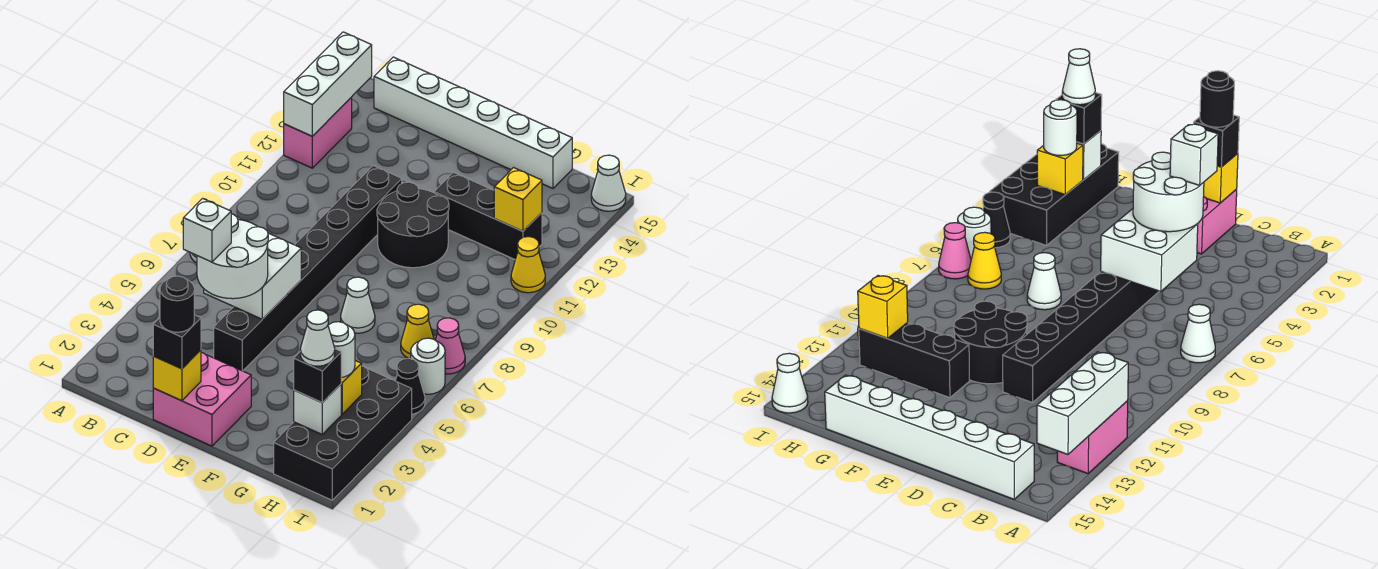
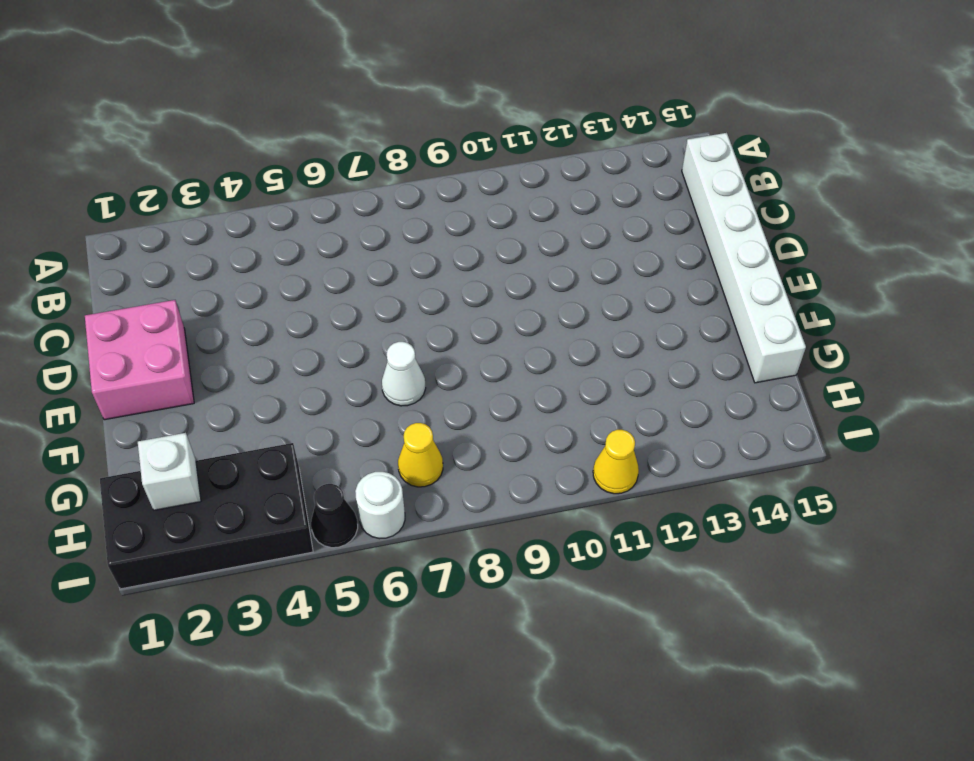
none -> white 1x1 cone [1181,304,1215,363]
none -> pink 1x2 brick [284,97,352,168]
none -> black 1x8 brick [214,166,402,371]

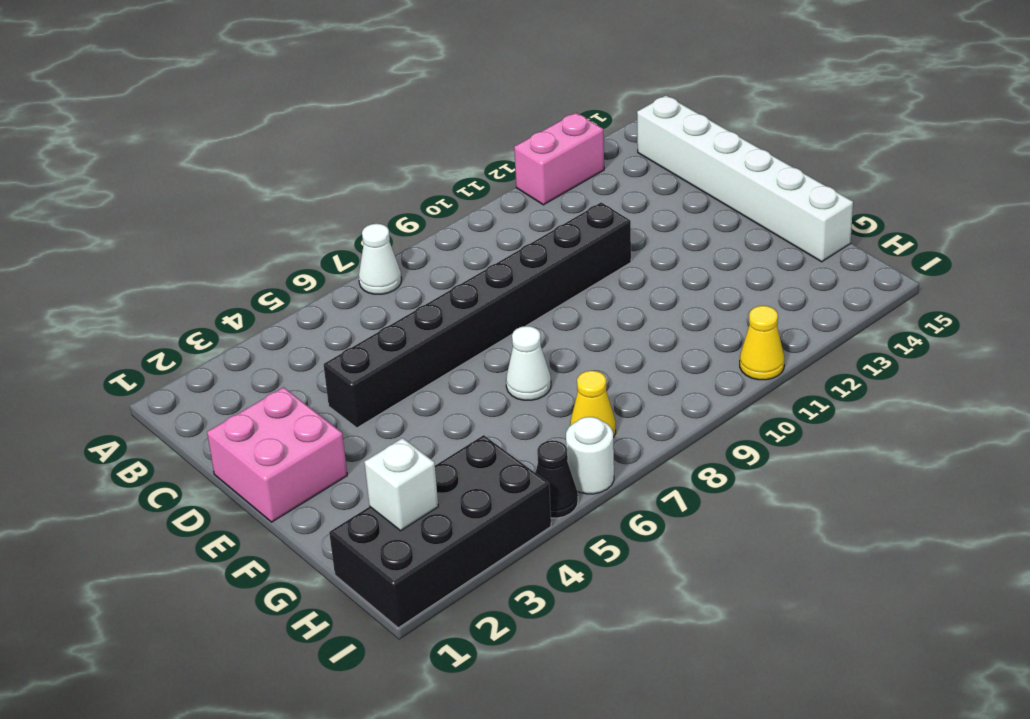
none -> black 2x2 round brick [377,182,449,268]
none -> black 1x3 brick [434,172,542,259]
none -> pink 1x1 cone [435,318,465,374]

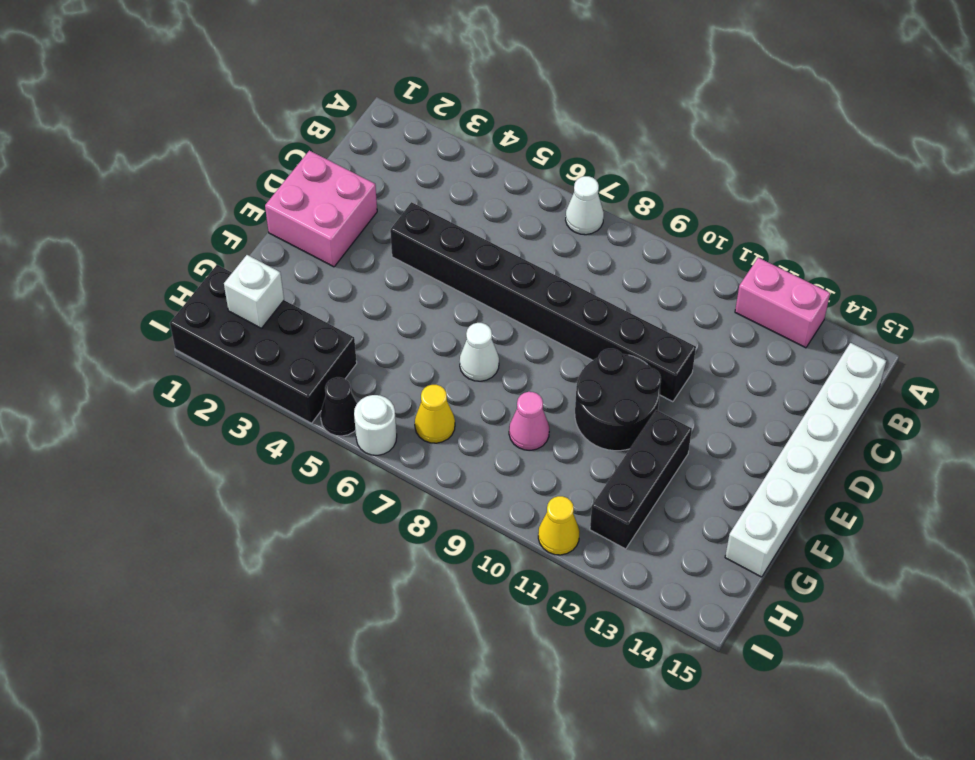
pink 1x1 cone [509,392,549,450] -> pink 1x1 cone moved to [435,318,465,374]
none -> white 1x1 cone [591,155,626,211]
none -> white 1x3 brick [284,32,372,136]
none -> white 2x2 brick [204,233,301,319]

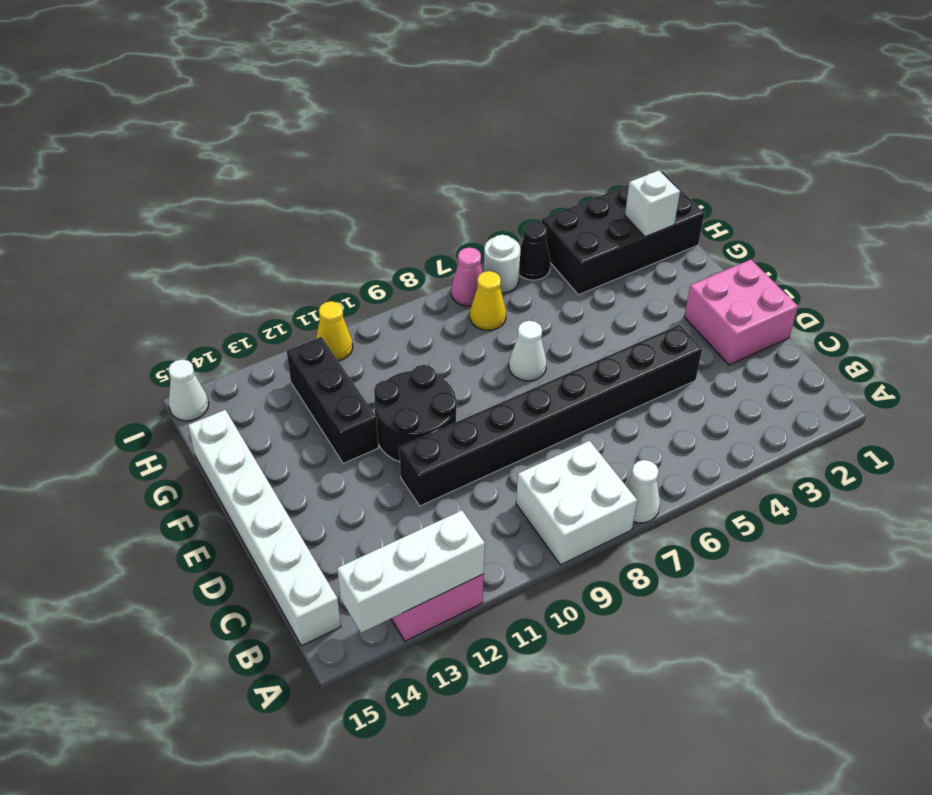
white 2x2 brick [516,441,637,565] -> white 2x2 brick moved to [204,233,301,319]
none -> yellow 1x1 brick [153,350,201,401]
none -> yellow 1x1 brick [341,361,362,414]
none -> yellow 1x1 brick [494,168,542,231]

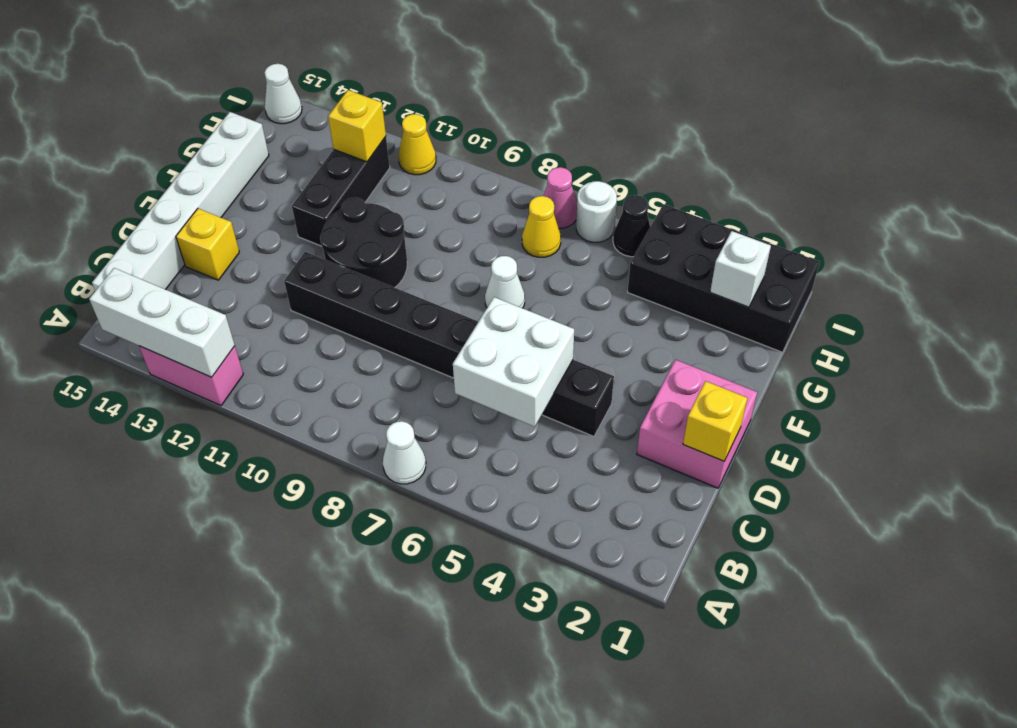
yellow 1x1 brick [176,209,239,280] -> yellow 1x1 brick moved to [341,361,362,414]
none -> white 2x2 round brick [197,214,268,299]
none -> black 1x1 brick [153,315,201,369]
none -> black 1x1 brick [294,349,341,403]

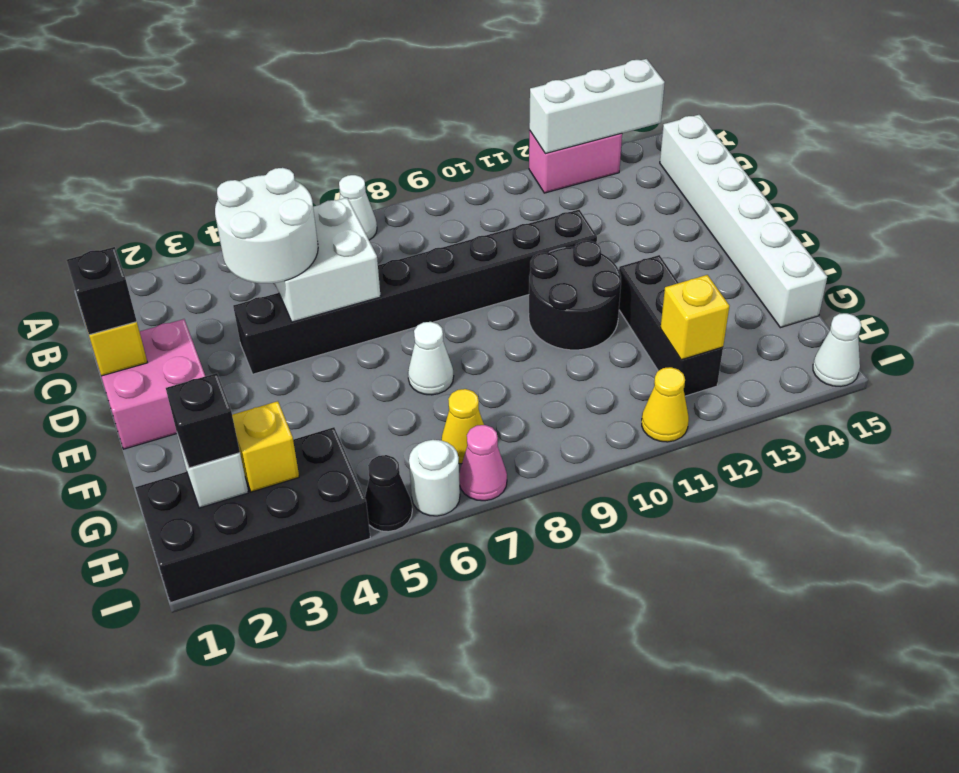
none -> white 1x1 round brick [328,322,355,377]
none -> white 1x1 brick [183,198,231,262]
none -> black 1x1 round brick [160,276,194,332]

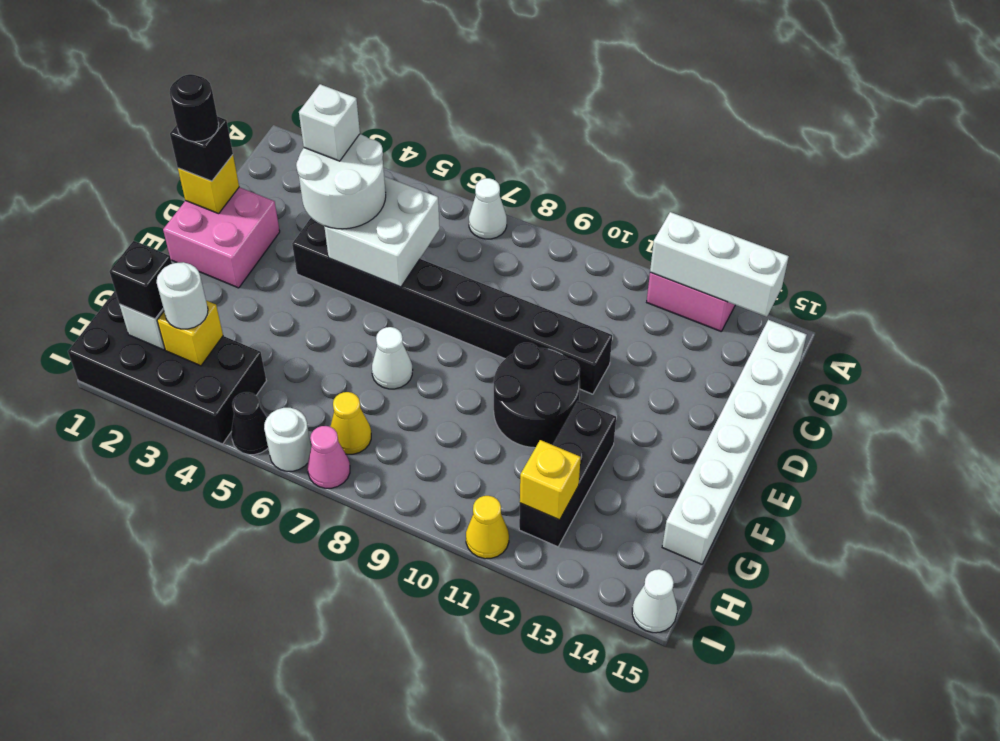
none -> white 1x1 cone [300,310,335,366]

